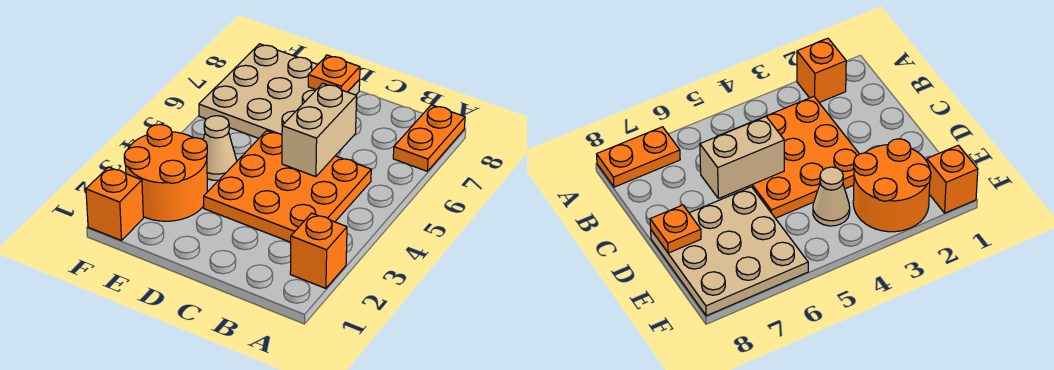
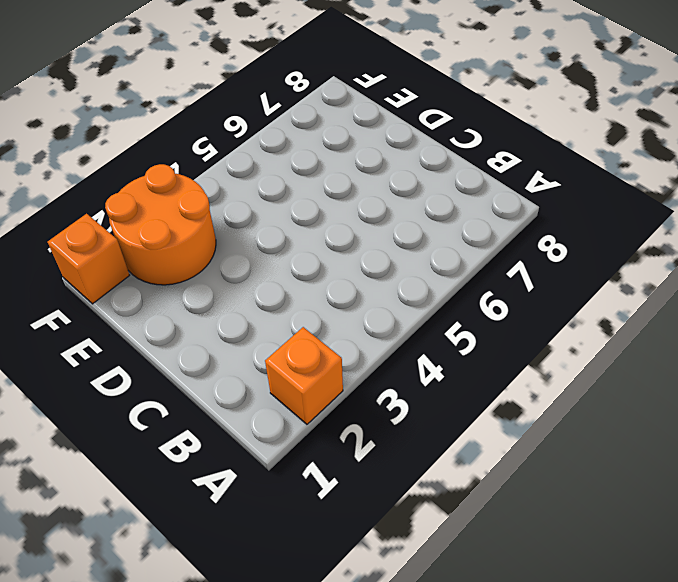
none -> orange 1x2 plate [393,105,465,171]
none -> orange 3x3 plate [204,131,371,242]

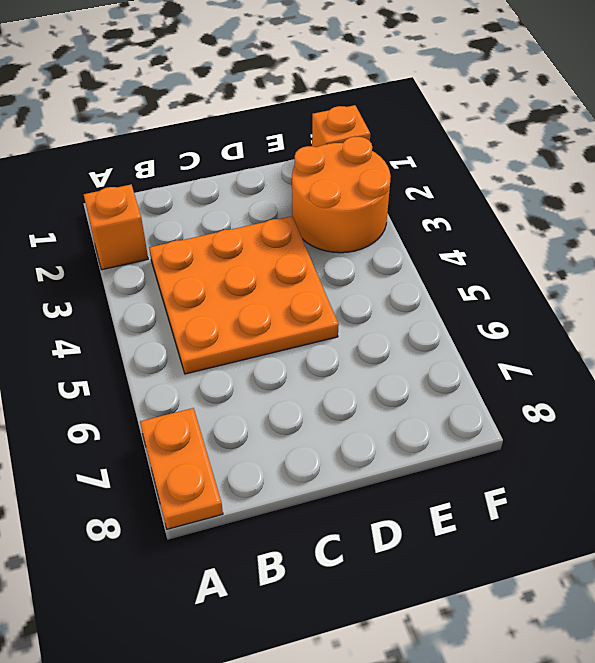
none -> tan 3x3 plate [199,44,360,138]
none -> tan 1x1 cone [203,116,237,181]

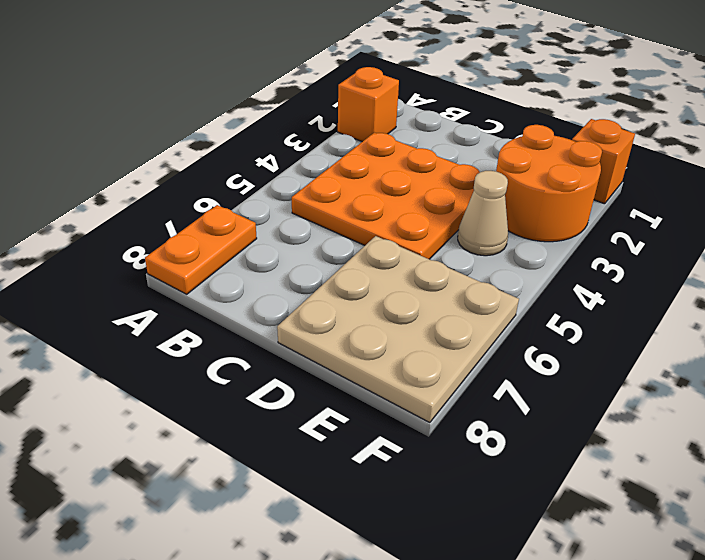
none -> tan 1x2 brick [282,83,357,177]
none -> orange 1x1 plate [308,55,360,92]

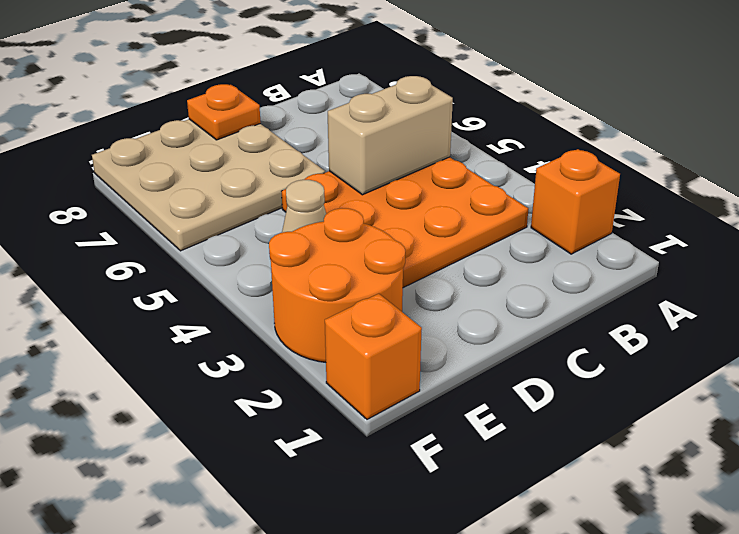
tan 1x2 brick [328,76,453,195] -> tan 1x2 brick turned to [282,83,357,177]
none -> orange 1x2 plate [393,105,465,171]

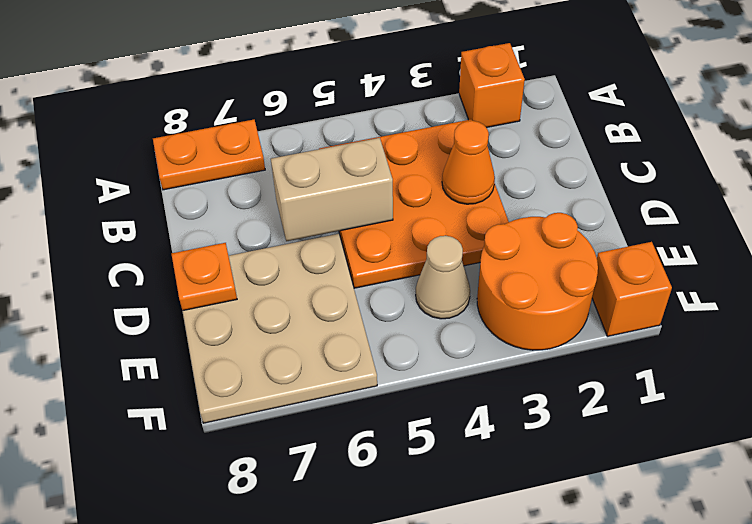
orange 1x1 cone [442,121,495,204] -> none

